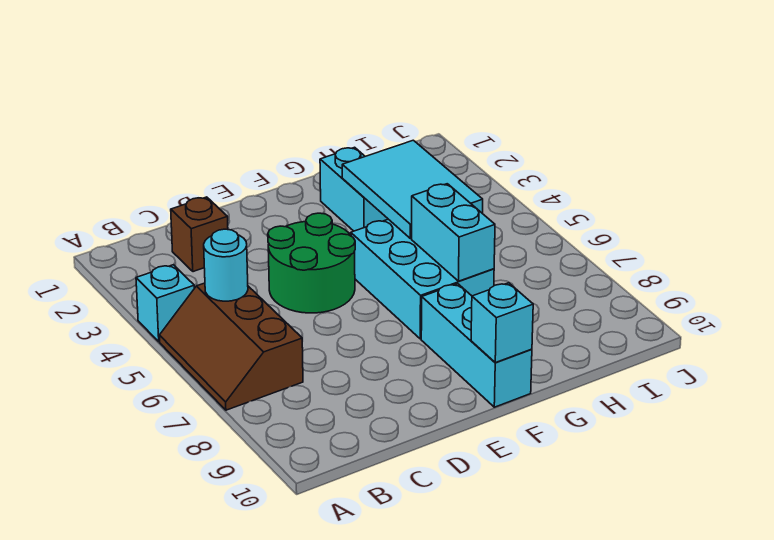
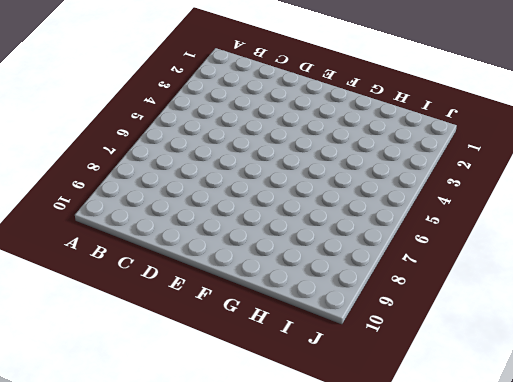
none -> cyan 1x1 brick [136,265,194,342]
none -> brown 2x3 slope [159,283,303,410]

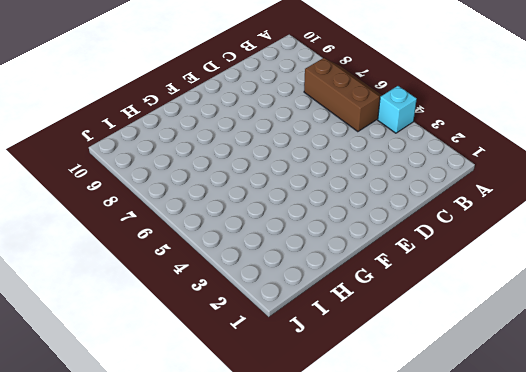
none -> brown 1x1 brick [171,197,228,272]
none -> green 2x2 round brick [268,213,355,313]

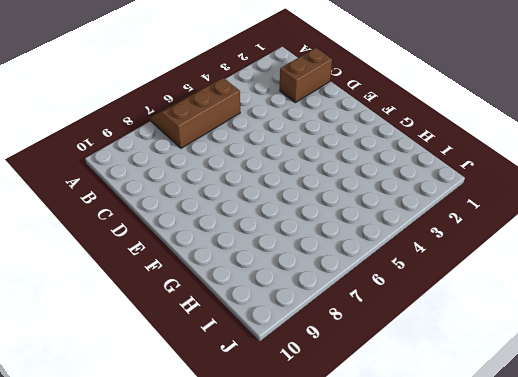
brown 1x2 brick [280,48,332,103] -> brown 1x1 brick [171,197,228,272]
none -> cyan 1x1 brick [136,265,194,342]
none -> green 2x2 round brick [268,213,355,313]

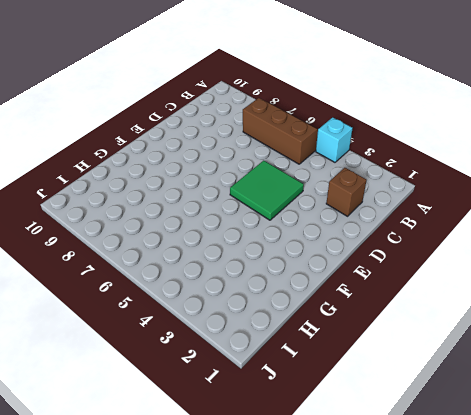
green 2x2 tile [230,161,304,220] -> green 2x2 round brick [268,213,355,313]
none -> cyan 2x3 brick [351,219,494,339]
none -> cyan 1x3 brick [421,284,532,407]

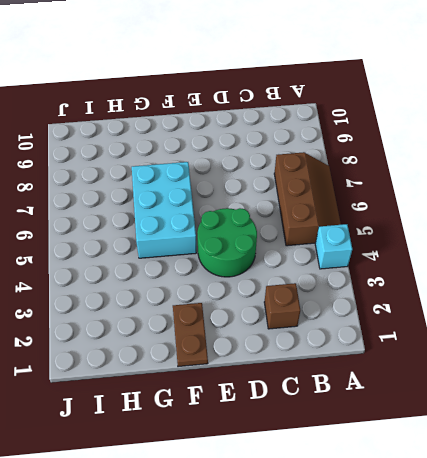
brown 1x2 plate [173,303,208,367] -> none
none -> cyan 1x3 brick [421,284,532,407]
none -> cyan 1x2 brick [320,147,388,231]

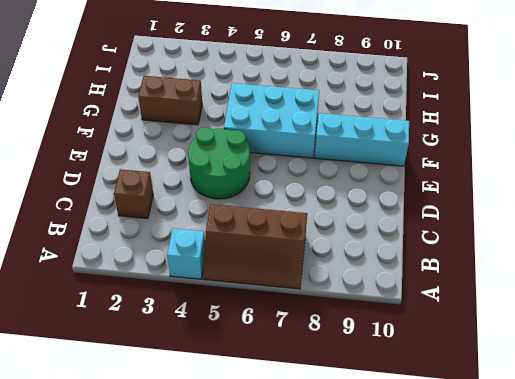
brown 1x2 brick [138,76,202,125] -> cyan 1x2 brick [320,147,388,231]
none -> cyan 1x1 round brick [204,229,248,301]
none -> cyan 1x1 brick [471,283,533,363]

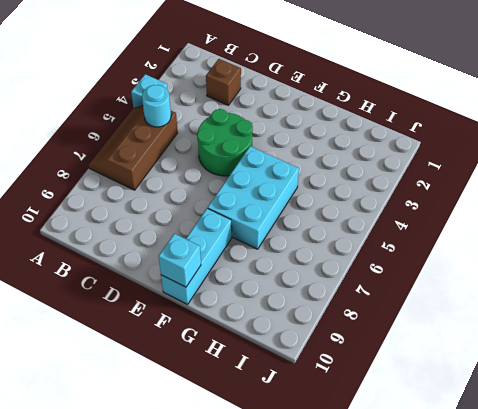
none -> cyan 1x2 brick [320,147,388,231]
none -> cyan 2x3 tile [342,140,483,239]

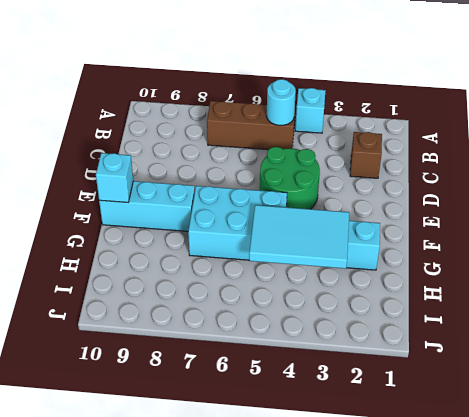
none -> cyan 1x2 brick [412,184,495,281]

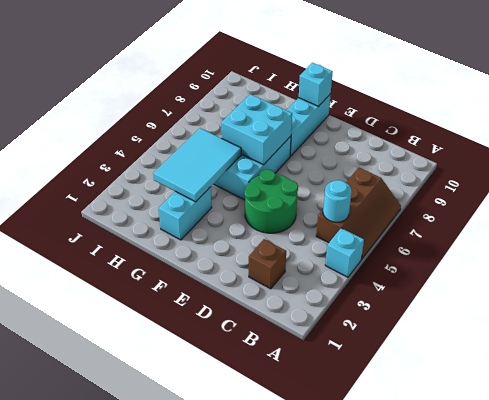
cyan 2x2 brick [221,94,292,165] -> cyan 1x2 brick [412,184,495,281]

